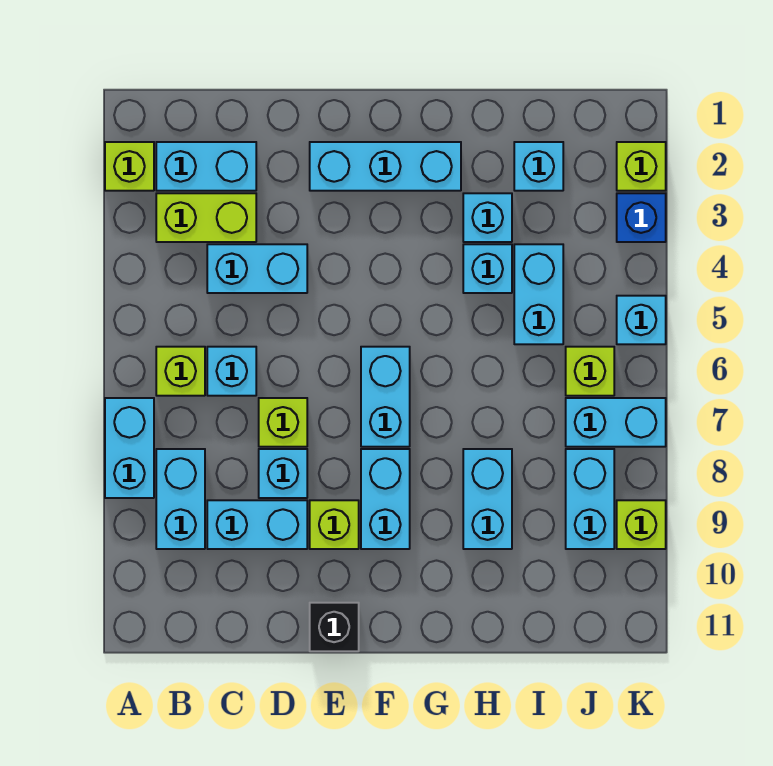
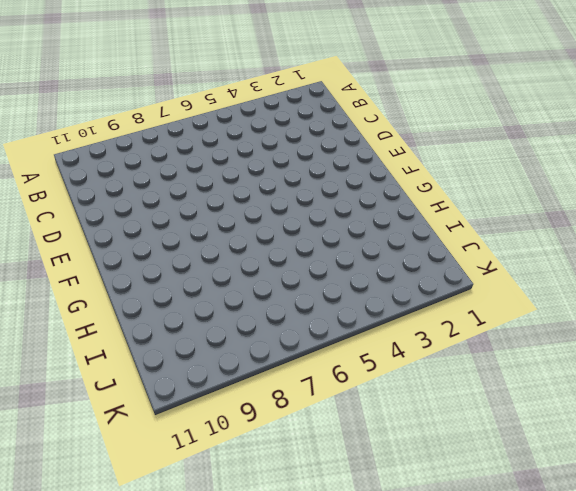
none -> lime 1x1 brick [105,142,154,191]
none -> cyan 1x2 brick [105,398,154,498]
none -> cyan 1x2 brick [156,142,256,191]

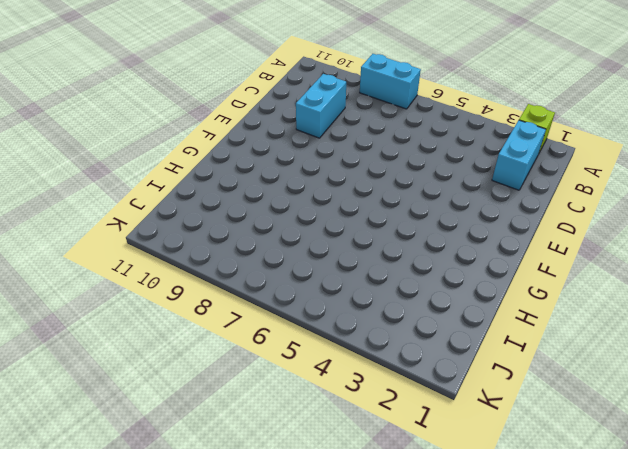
none -> lime 1x2 brick [156,193,256,242]
none -> lime 1x1 brick [156,347,205,396]
none -> cyan 1x2 brick [156,449,205,549]

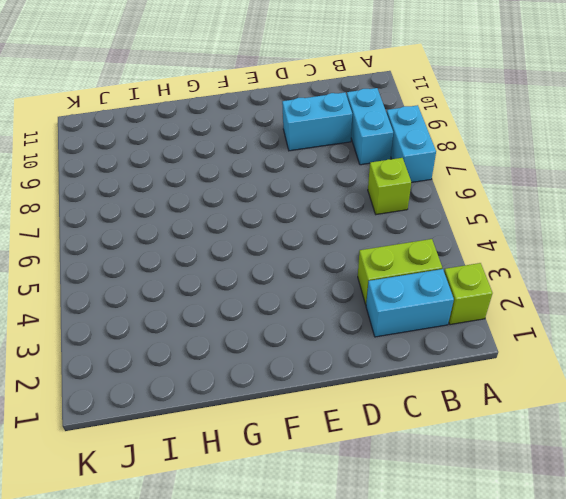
none -> cyan 1x2 brick [207,244,307,293]
none -> cyan 1x1 brick [207,347,256,396]
none -> lime 1x1 brick [259,398,307,447]

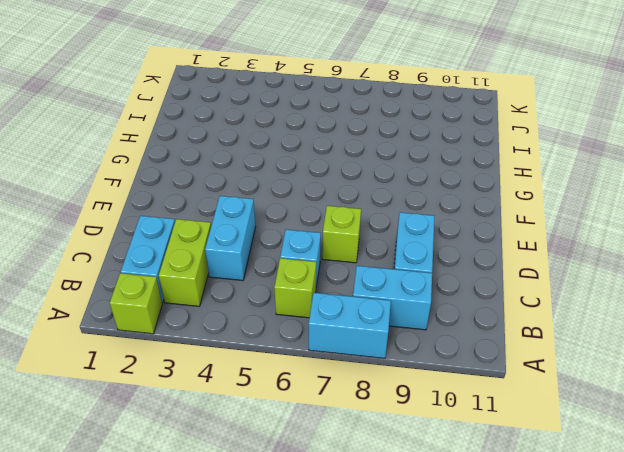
none -> cyan 1x1 brick [259,449,307,498]
none -> cyan 1x3 brick [310,142,461,191]
none -> lime 1x1 brick [310,500,359,549]

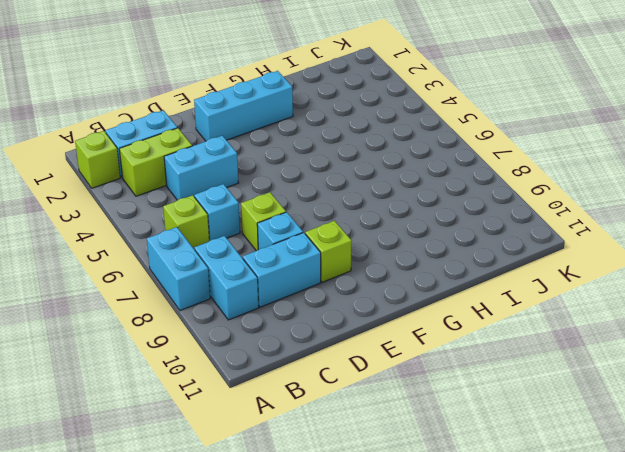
none -> black 1x1 brick [310,603,359,651]
none -> cyan 1x2 brick [361,347,410,447]
none -> cyan 1x2 brick [361,449,410,549]

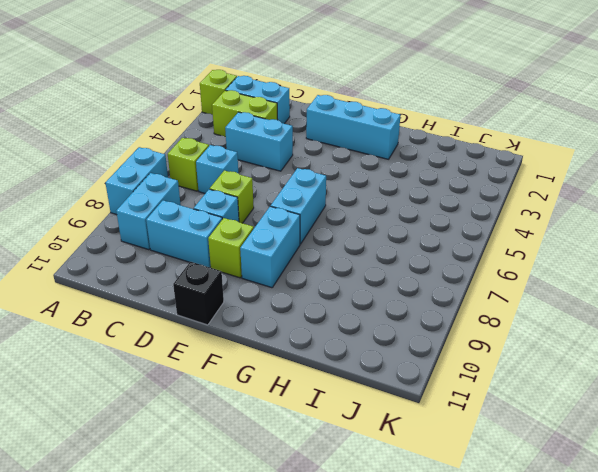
none -> cyan 1x1 brick [463,193,512,242]
none -> cyan 1x1 brick [463,244,512,293]
none -> cyan 1x2 brick [463,449,512,549]

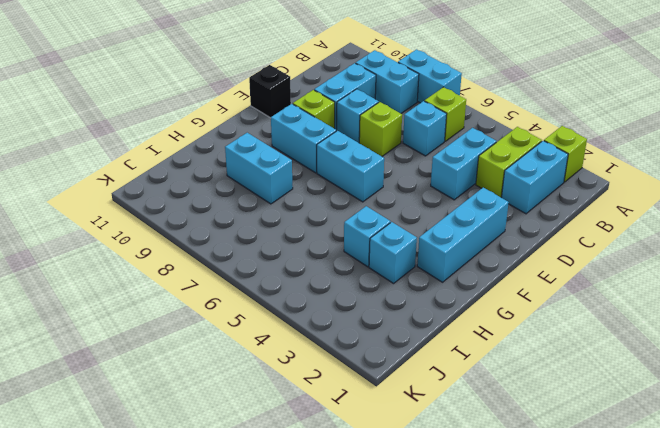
none -> cyan 1x1 brick [514,142,563,191]
none -> cyan 1x2 brick [514,244,563,344]
none -> lime 1x1 brick [566,347,614,396]

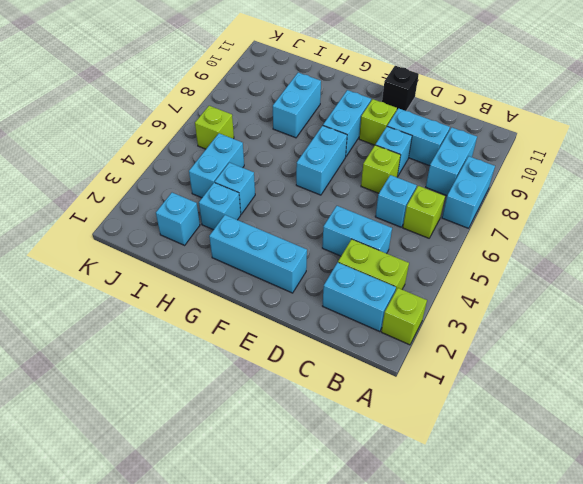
none -> cyan 1x2 brick [566,398,666,447]
none -> cyan 1x2 brick [566,449,614,549]
none -> lime 1x1 brick [617,142,666,191]

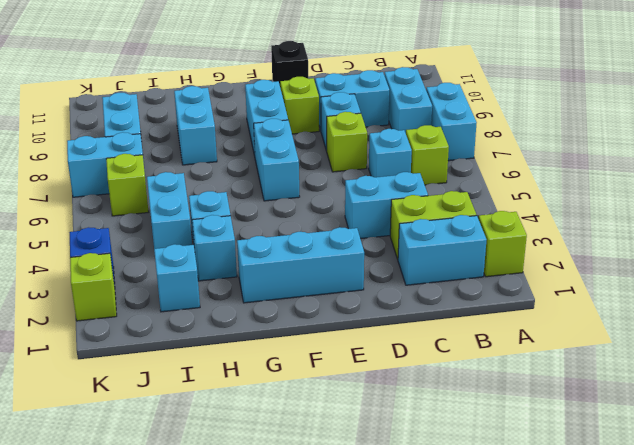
none -> cyan 1x1 brick [617,296,666,344]
none -> lime 1x1 brick [617,500,666,549]

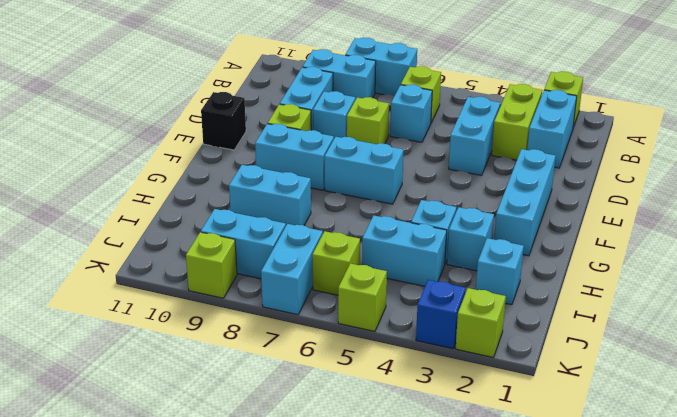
lime 1x1 brick [338,264,387,331] -> cyan 1x1 brick [617,296,666,344]

